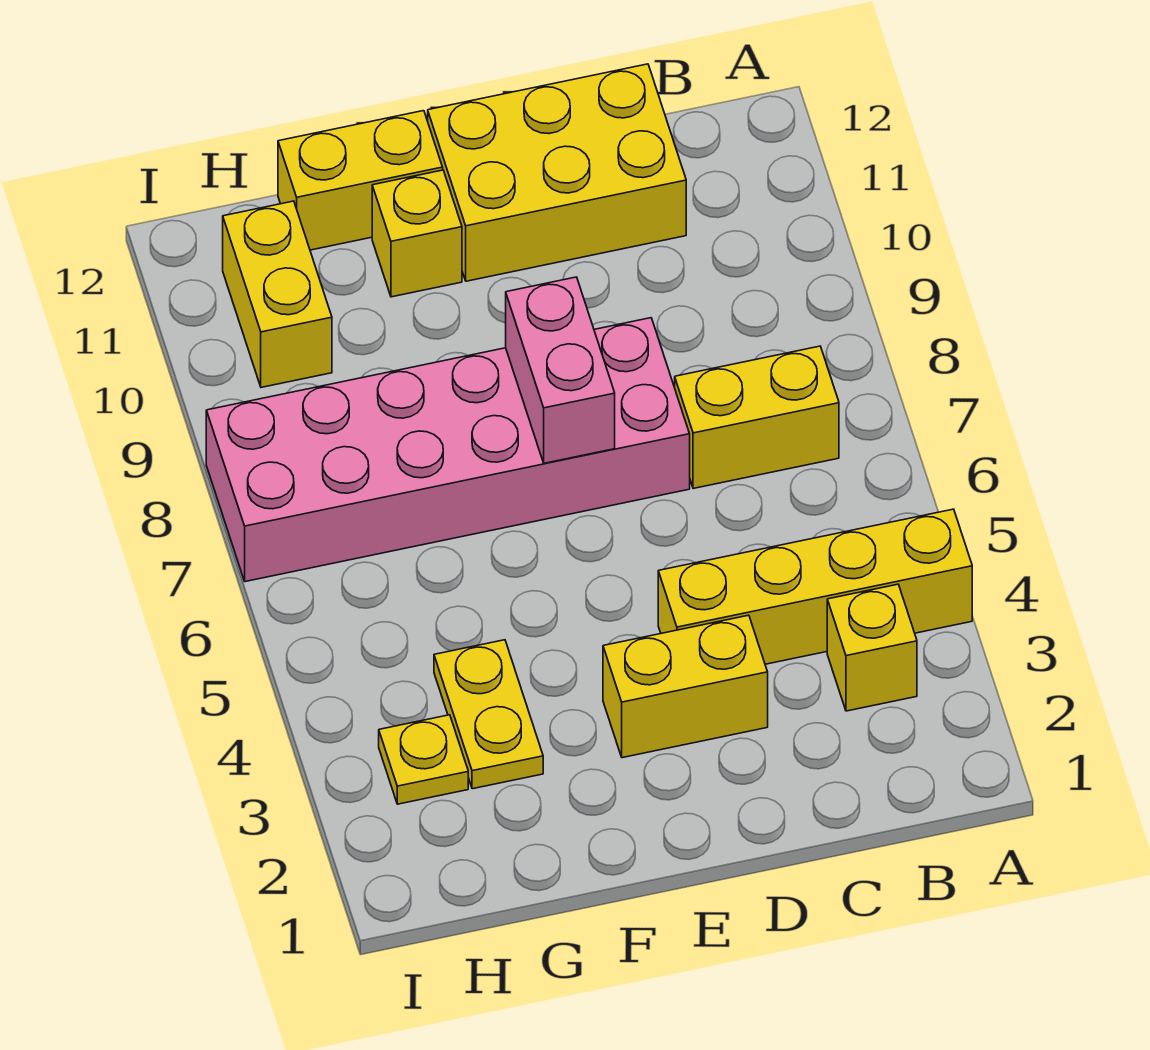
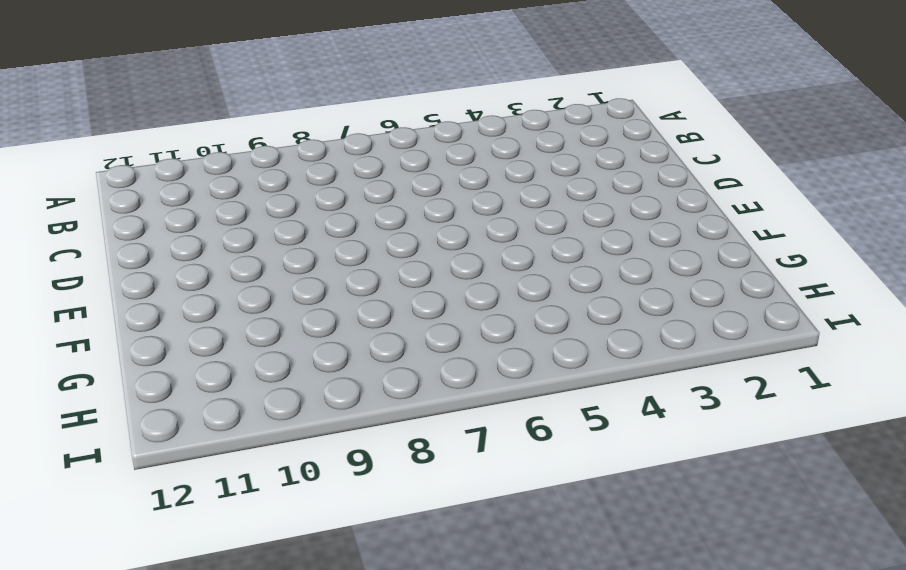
none -> yellow 1x4 brick [658,509,972,664]
none -> yellow 1x1 brick [827,584,917,711]
none -> yellow 1x2 brick [675,346,839,489]

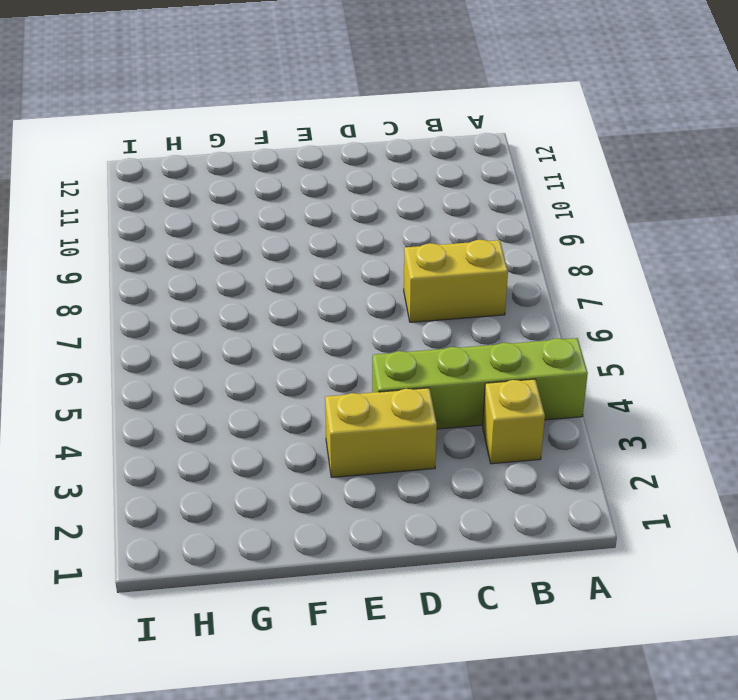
lime 1x4 brick [372,338,588,429] -> yellow 1x4 brick [658,509,972,664]
none -> yellow 2x3 brick [428,64,686,281]
none -> pink 2x6 brick [206,318,690,582]
none -> yellow 1x1 brick [372,170,462,297]

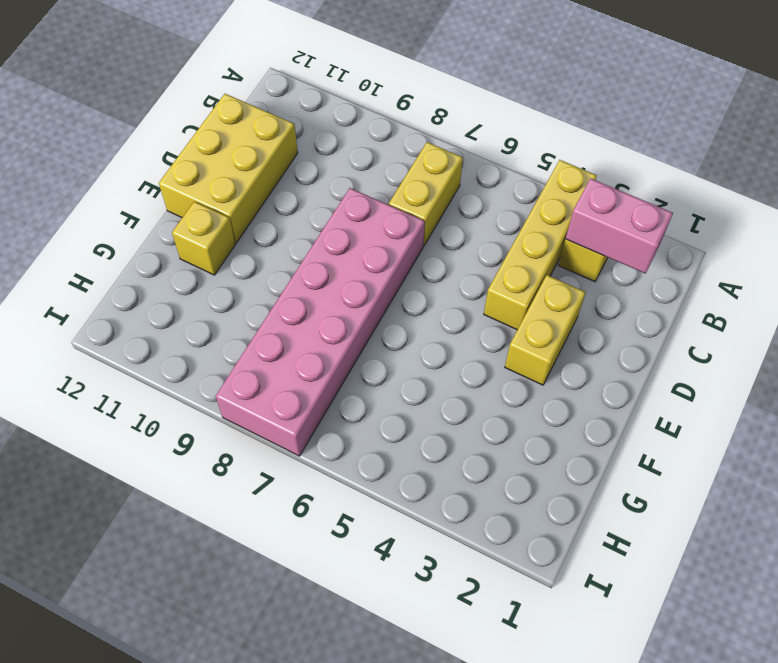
pink 1x2 brick [566,178,673,274] -> pink 1x2 brick moved to [506,277,615,463]
none -> yellow 1x2 brick [278,111,443,250]
none -> yellow 1x2 plate [434,640,543,789]
none -> yellow 1x1 plate [379,715,468,804]

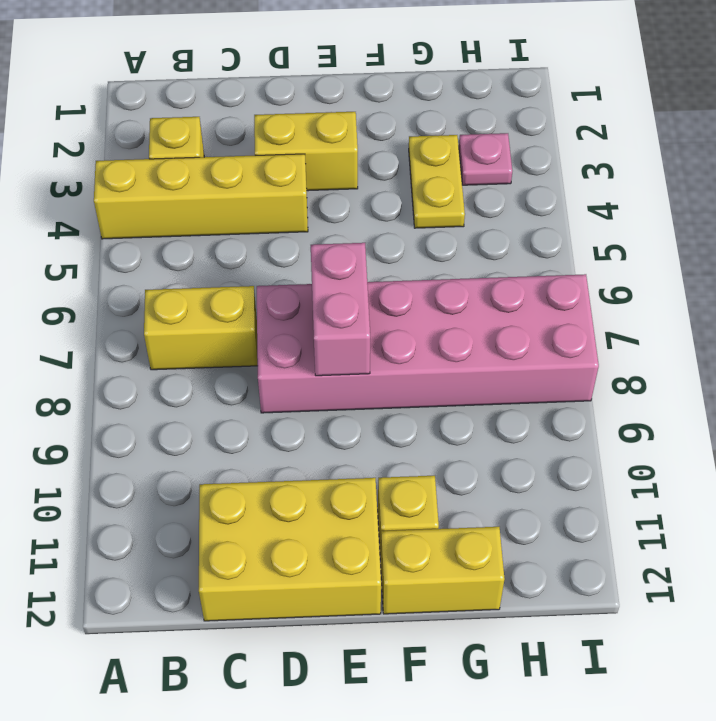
pink 1x1 plate [459,133,512,185] -> yellow 1x1 plate [379,715,468,804]
none -> yellow 1x2 brick [223,201,332,387]

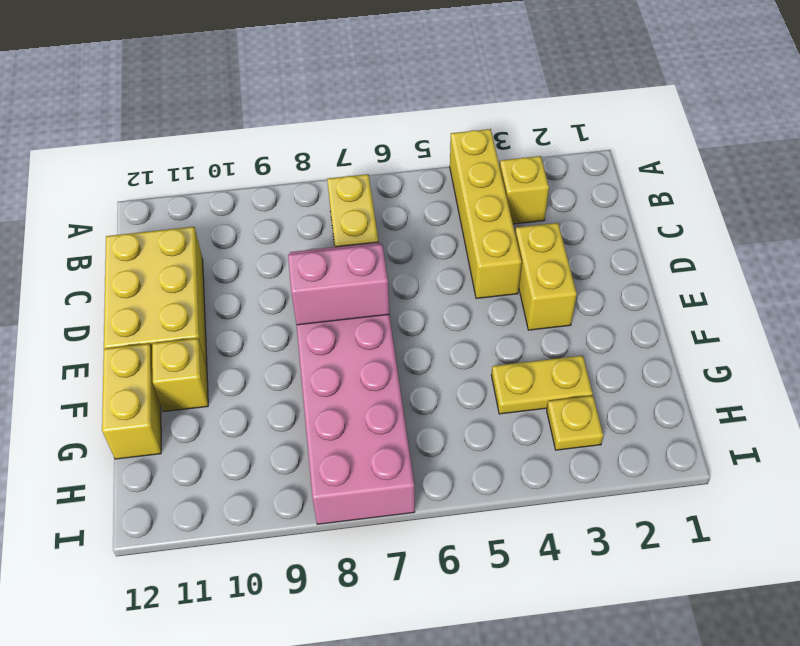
none -> yellow 1x2 brick [223,201,332,387]

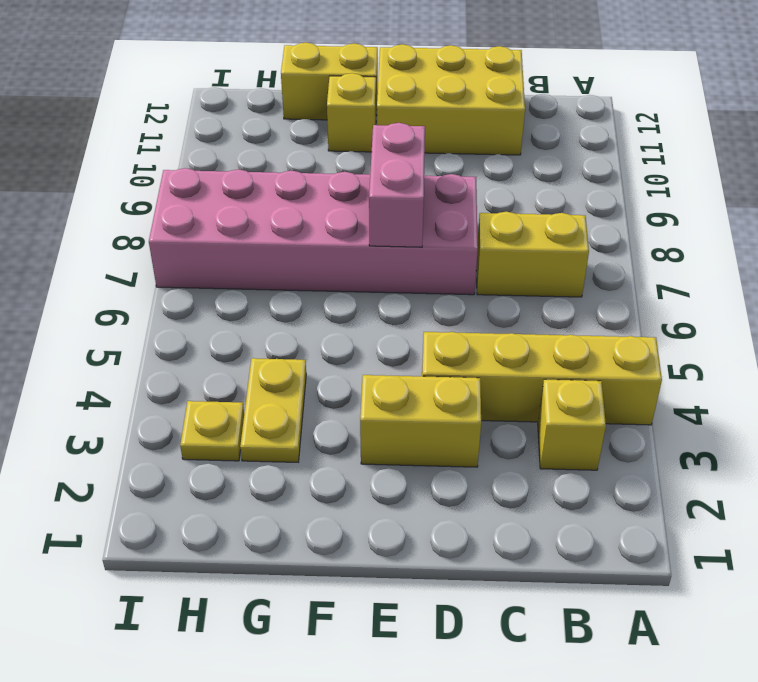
none -> yellow 1x2 brick [223,201,332,387]

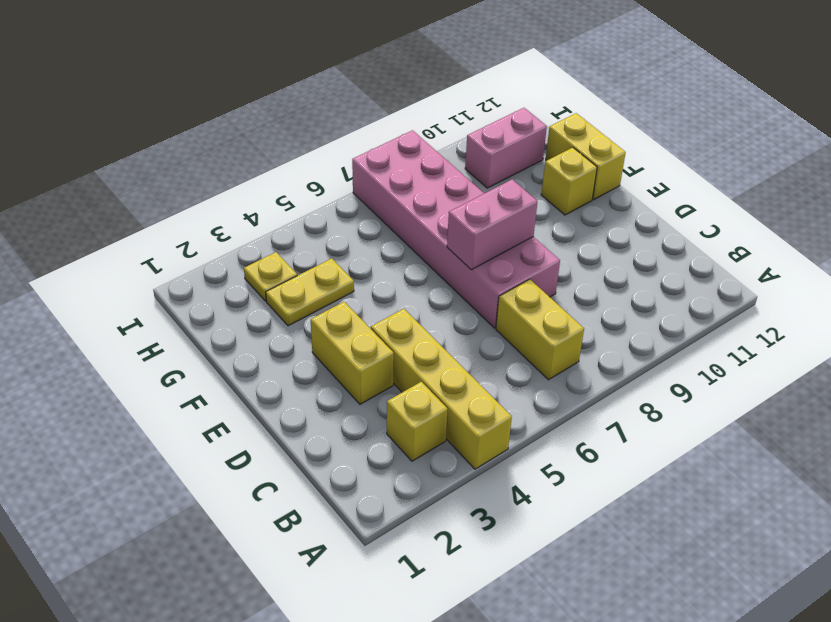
pink 1x2 brick [465,108,547,188] -> yellow 1x2 brick [223,201,332,387]
none -> yellow 2x3 brick [428,64,686,281]

